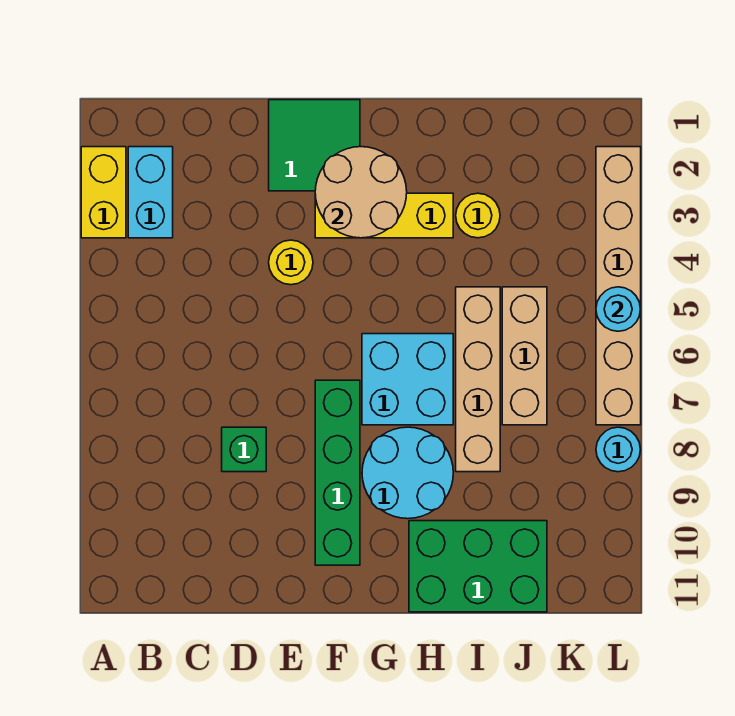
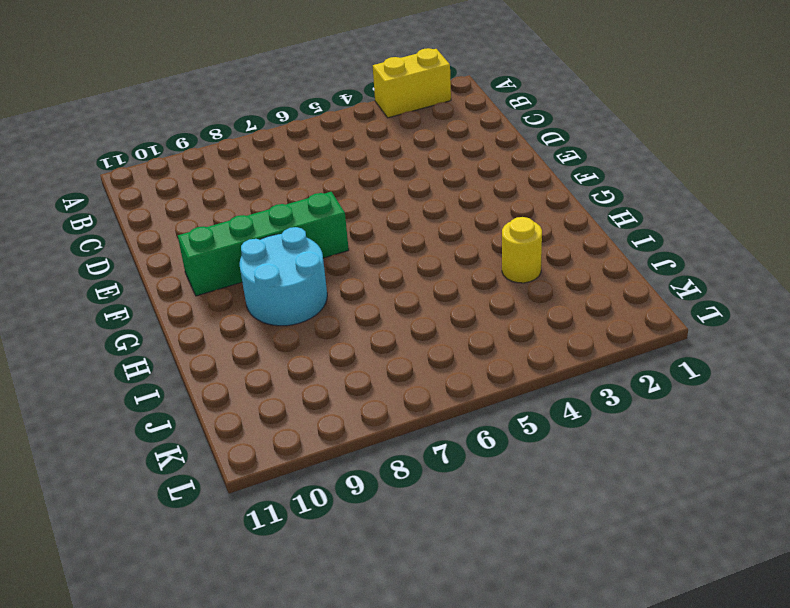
none -> cyan 1x2 brick [128,147,173,238]
none -> green 1x1 brick [222,427,266,472]
none -> green 2x2 tile [269,100,360,191]

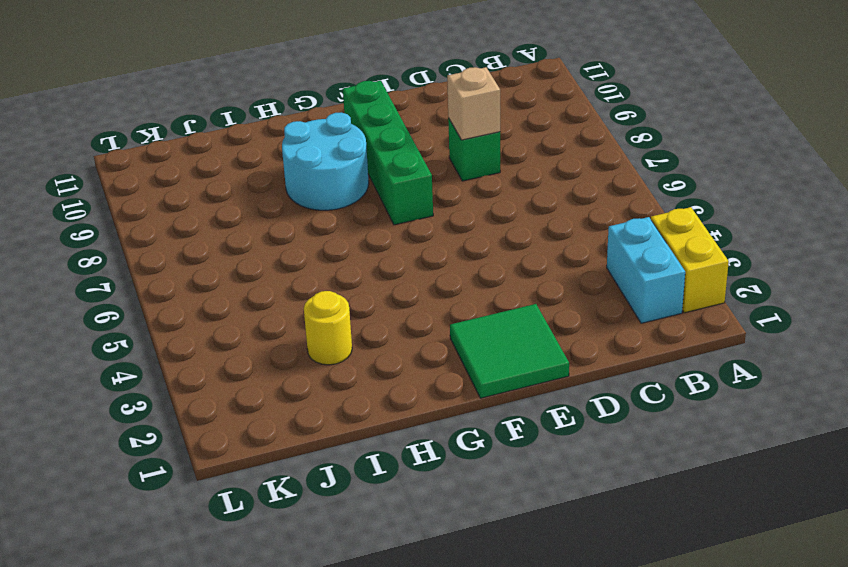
tan 1x1 brick [447,67,500,140] -> none
none -> yellow 1x1 round brick [269,240,313,285]
none -> yellow 1x3 brick [315,193,453,238]
none -> cyan 2x2 brick [362,334,453,425]

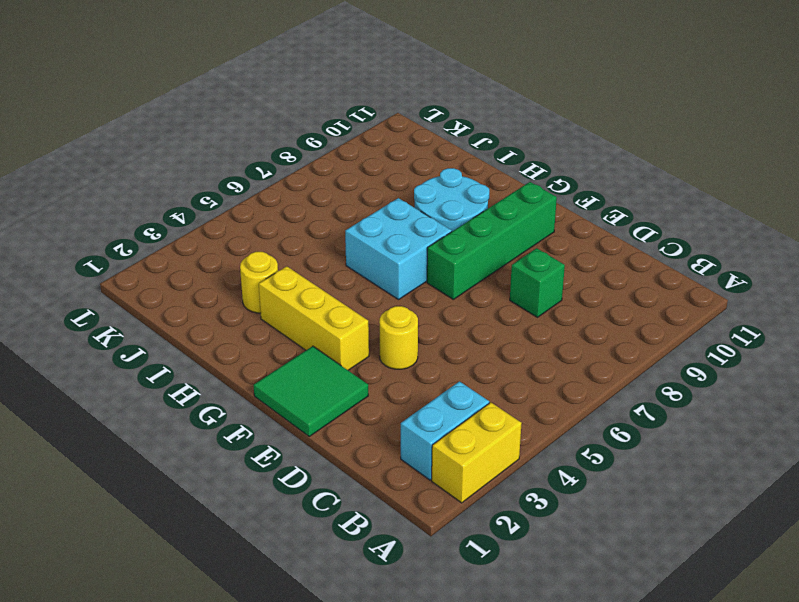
none -> green 2x3 brick [409,521,547,612]
none -> tan 1x4 brick [456,287,500,472]
none -> tan 1x3 brick [502,287,547,425]

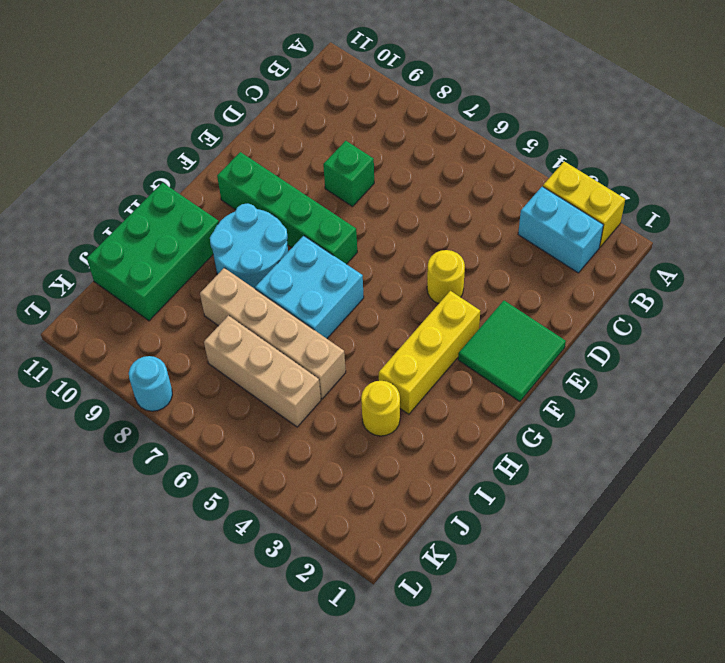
none -> tan 1x6 brick [596,147,641,425]
none -> tan 2x2 round brick [315,147,407,238]
none -> cyan 1x1 round brick [596,287,641,331]

